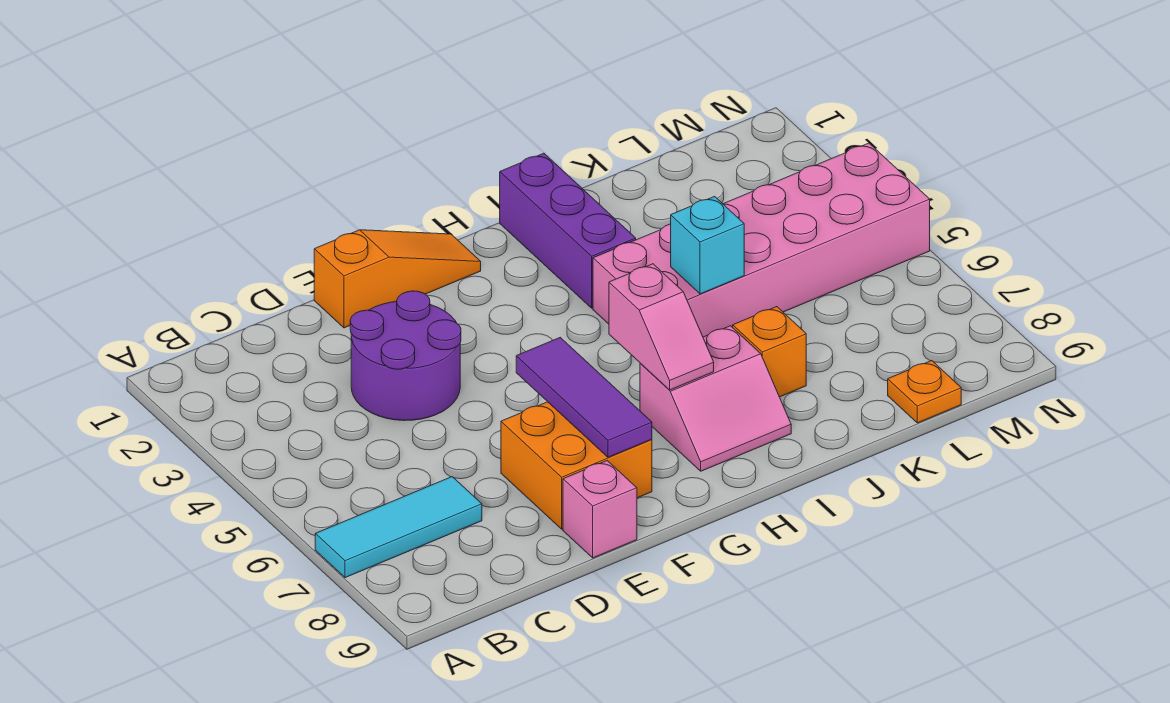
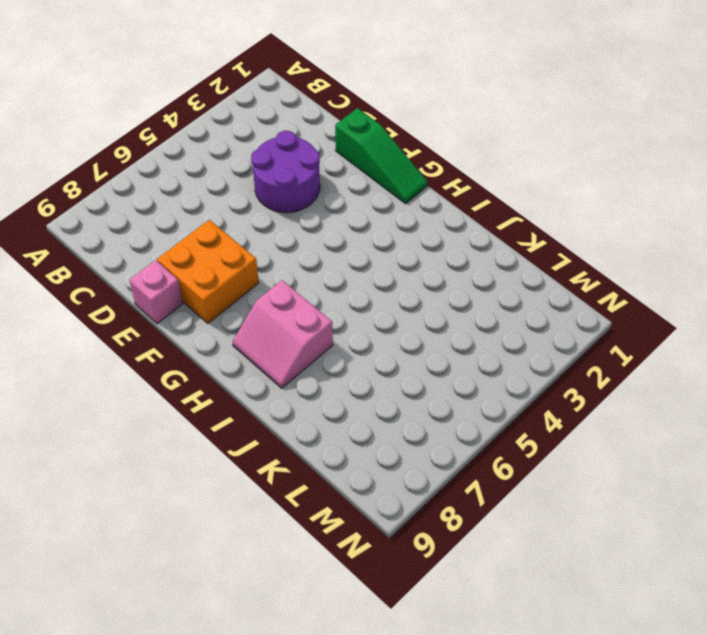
green 1x3 slope [335,108,428,204] -> orange 1x3 slope [314,230,481,328]
none -> cyan 1x3 tile [315,477,482,578]
none -> purple 1x3 brick [500,153,636,308]
none -> pink 2x6 brick [593,143,930,337]

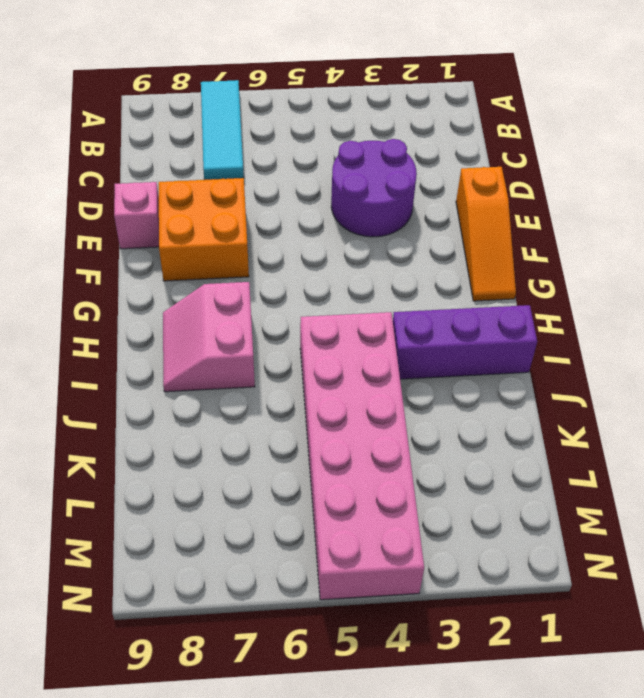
none -> orange 1x1 brick [733,307,806,397]
none -> orange 1x1 plate [888,361,961,423]
none -> purple 1x3 tile [516,337,652,457]

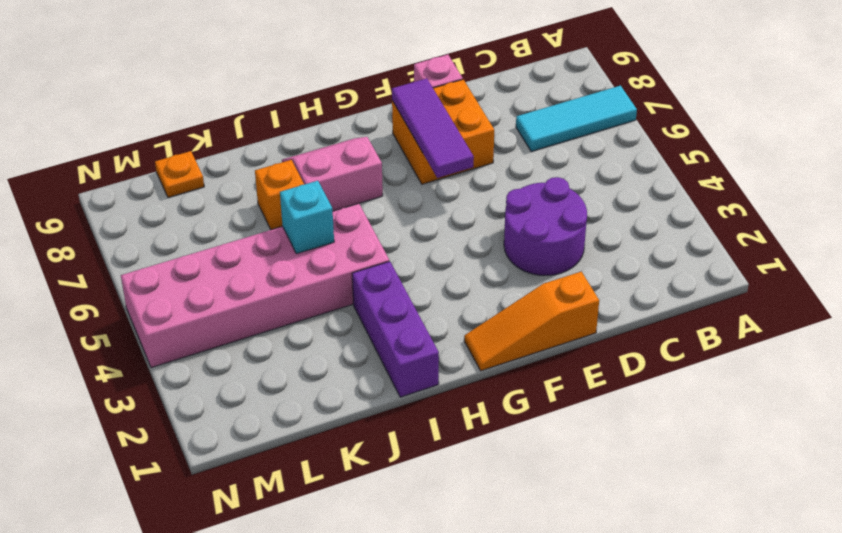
none -> pink 1x2 slope [609,264,714,390]

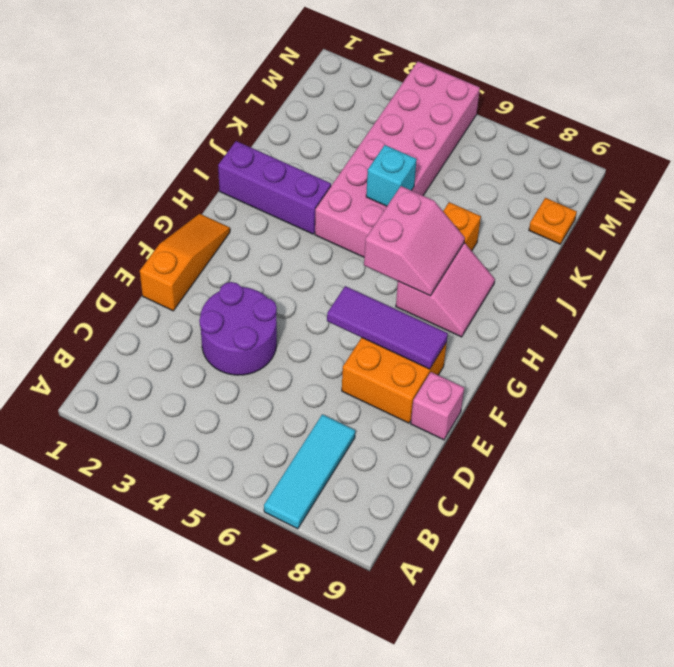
pink 2x2 slope [364,186,465,296] -> pink 1x2 slope [609,264,714,390]

